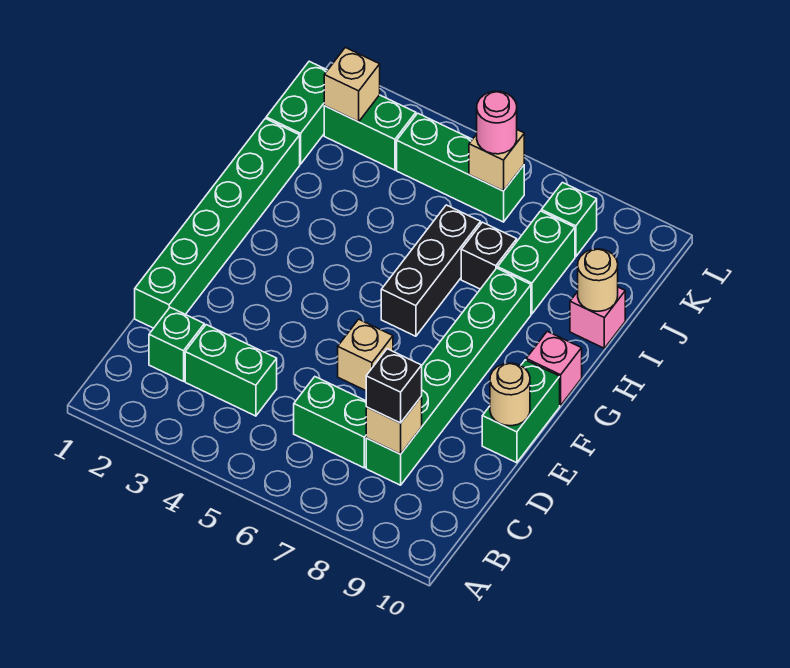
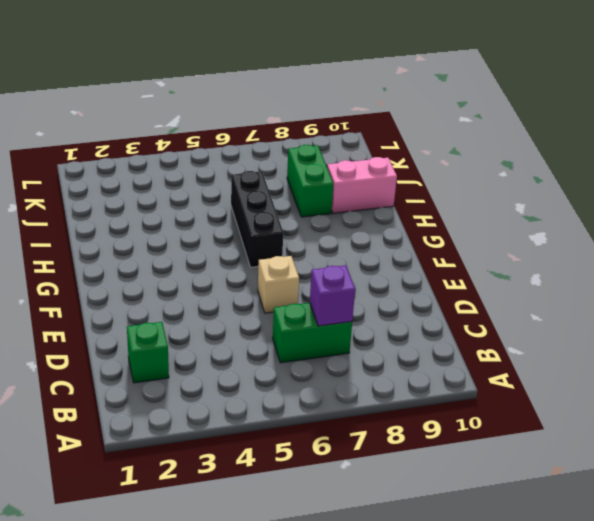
purple 1x1 brick [310,265,355,326] -> none
pink 1x2 brick [327,157,397,213] -> pink 1x1 brick [570,287,625,348]
none -> green 1x2 brick [185,325,277,416]
none -> green 1x6 brick [366,268,531,485]
none -> green 1x6 brick [135,119,300,328]

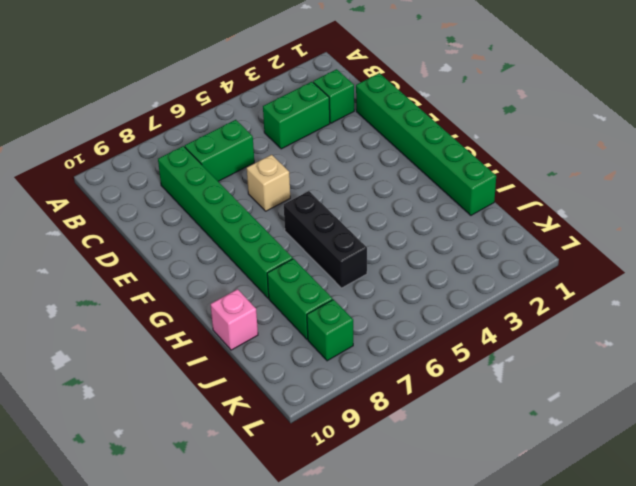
none -> green 1x2 brick [482,360,560,463]
none -> pink 1x1 brick [526,331,582,405]
none -> black 1x1 brick [461,222,517,289]

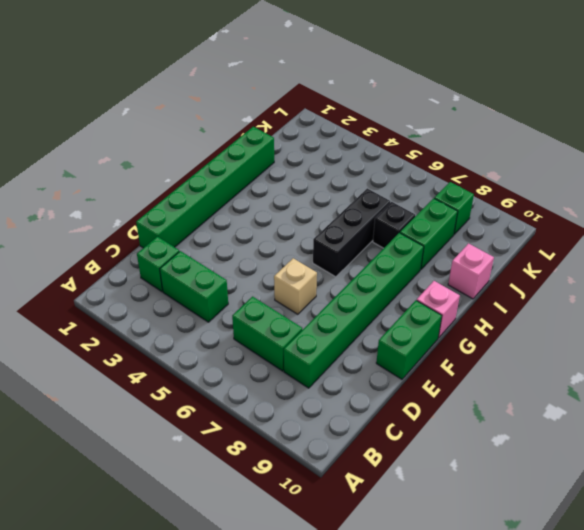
none -> green 1x2 brick [266,61,327,164]
none -> green 1x2 brick [324,95,416,170]
none -> green 1x3 brick [397,113,524,222]

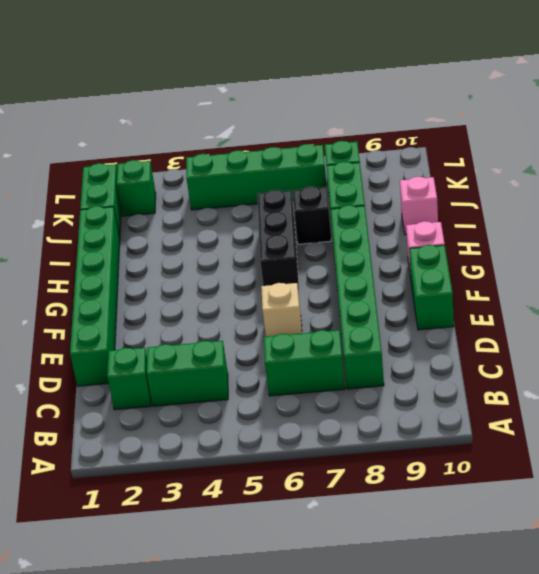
green 1x1 brick [117,160,156,216] -> green 1x2 brick [324,95,416,170]
green 1x4 brick [186,144,327,210] -> green 1x3 brick [397,113,524,222]
none -> tan 1x1 brick [366,397,422,454]
none -> tan 1x1 round brick [490,363,530,426]
none -> tan 1x1 round brick [578,249,618,311]

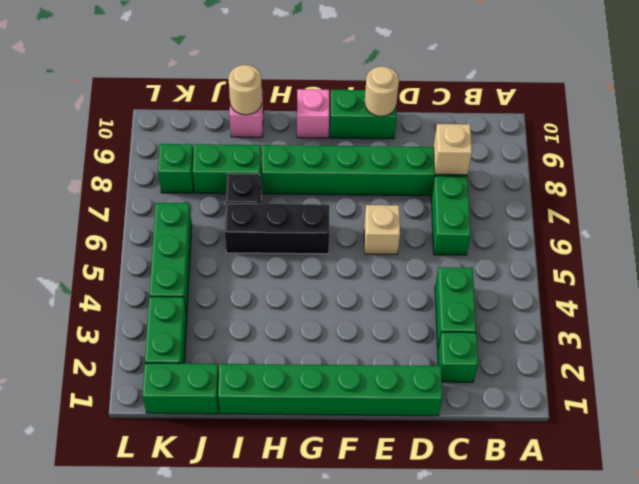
none -> tan 1x1 brick [324,48,380,122]
none -> tan 1x1 brick [469,130,524,191]
none -> black 1x1 brick [366,349,422,423]

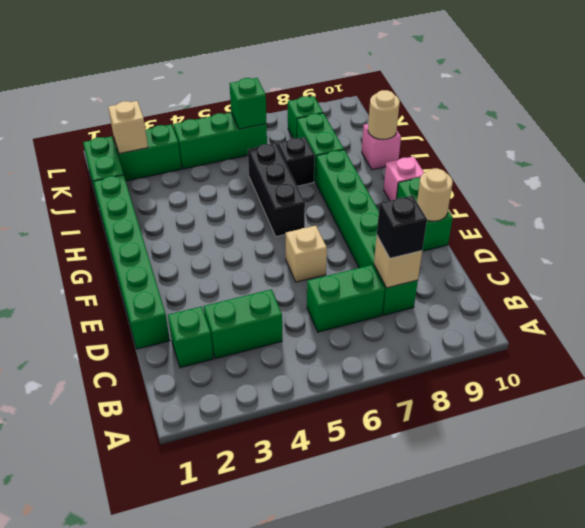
green 1x1 brick [229,78,267,129] -> tan 1x1 brick [469,130,524,191]
none -> pink 1x1 round brick [477,91,517,154]

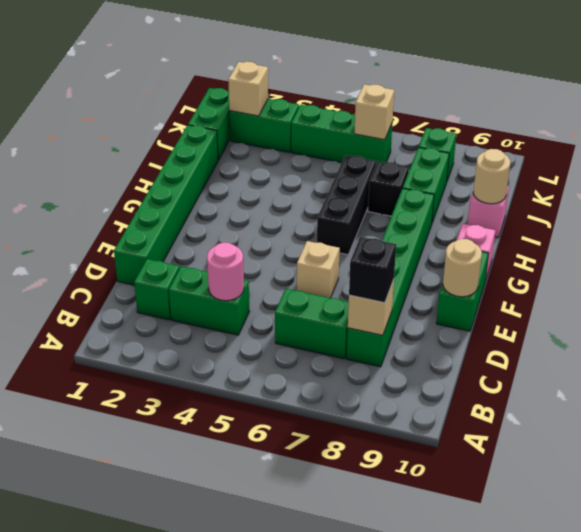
pink 1x1 round brick [207,243,244,301] -> pink 1x1 round brick moved to [477,91,517,154]

